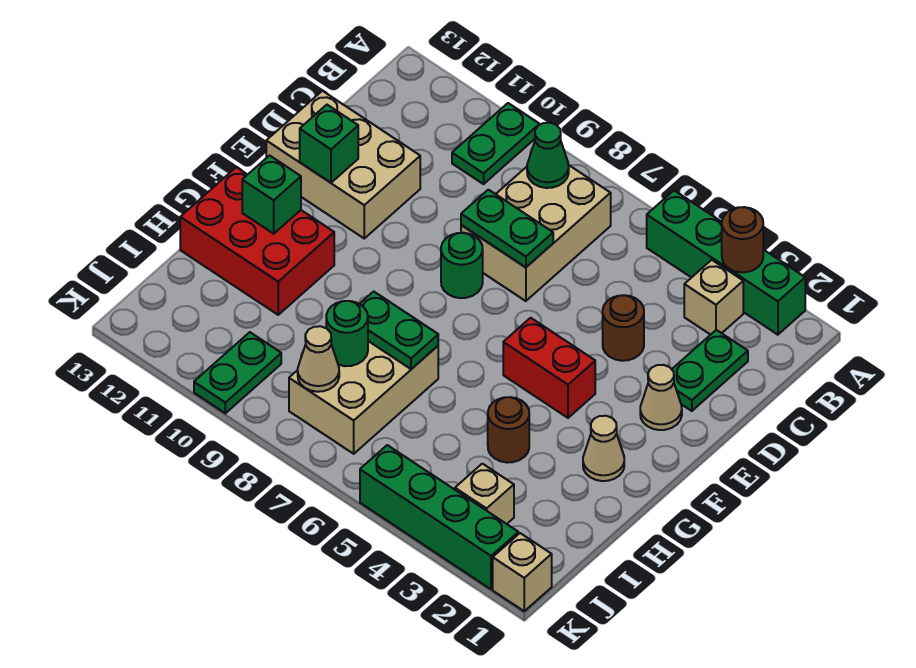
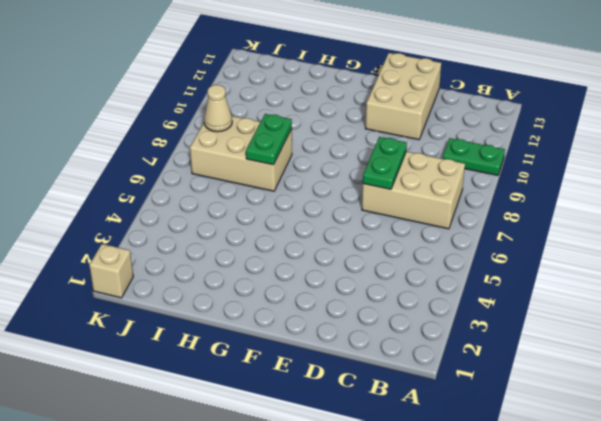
none -> green 1x4 brick [647,191,805,335]
none -> tan 1x1 brick [684,260,743,335]
none -> green 1x2 plate [672,330,748,411]

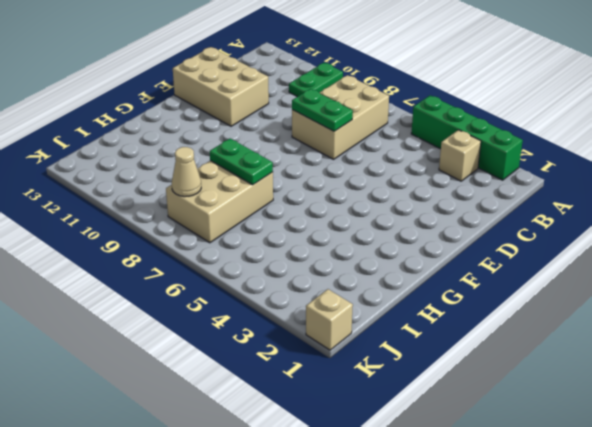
none -> green 1x2 plate [672,330,748,411]
none -> brown 1x1 round brick [603,295,644,361]
none -> tan 1x1 cone [640,365,682,430]

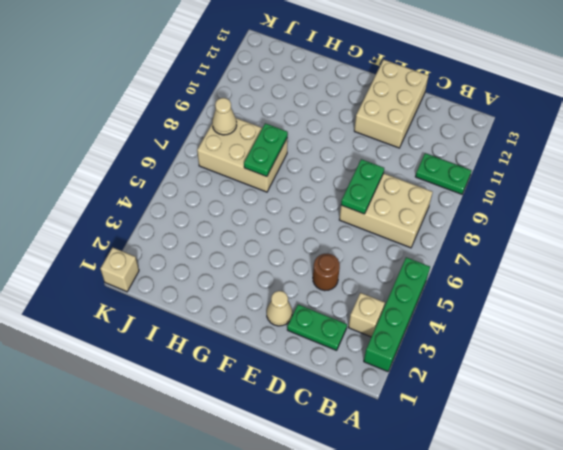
none -> green 1x1 round brick [441,233,483,298]
none -> red 1x2 brick [503,318,595,418]
none -> tan 1x1 cone [583,416,624,481]

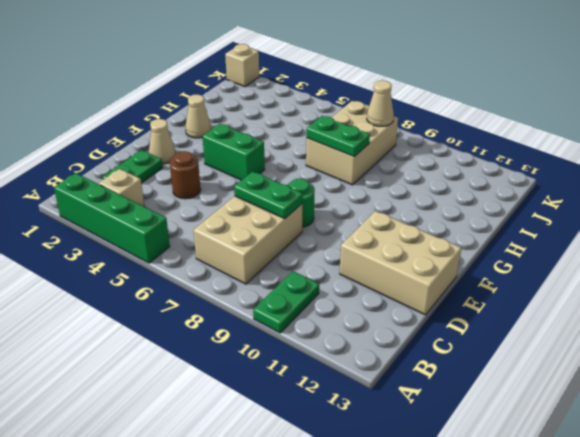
green 1x2 brick [202,124,265,180] -> red 1x2 brick [503,318,595,418]
none -> red 2x3 brick [180,167,334,315]
none -> brown 1x1 round brick [488,397,529,462]
none -> tan 1x1 brick [455,464,514,524]

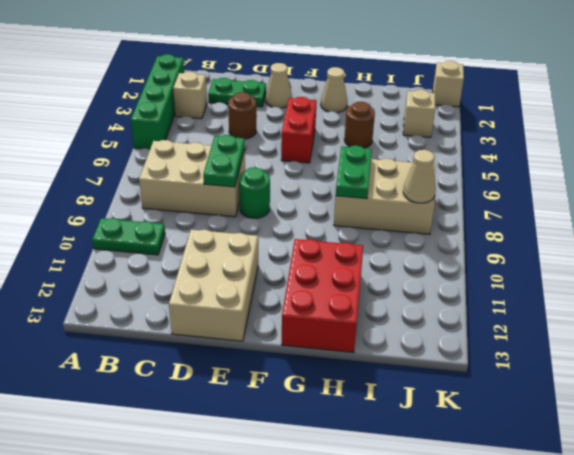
none -> green 1x2 plate [194,332,281,413]
none -> green 1x4 brick [360,445,518,589]
none -> brown 1x1 round brick [722,207,763,272]

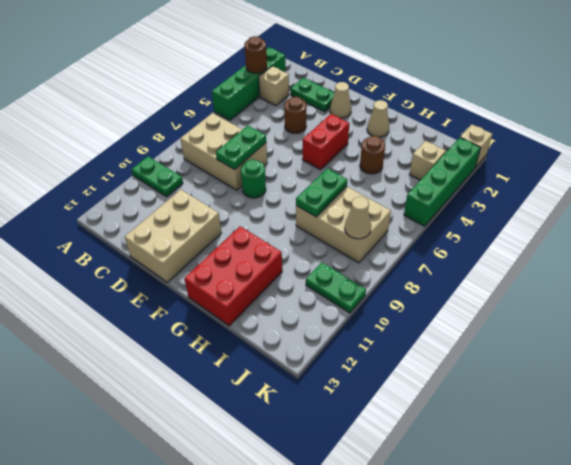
none -> green 1x1 cone [527,123,569,188]
none -> green 1x1 brick [300,105,358,183]
none -> green 1x1 brick [242,156,301,234]

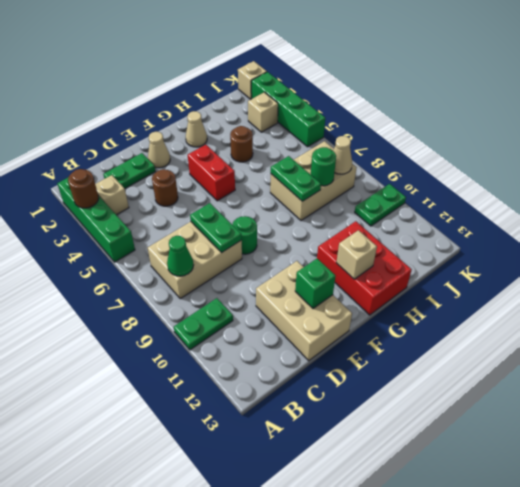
tan 1x1 brick [336,230,377,279] -> green 1x1 brick [242,156,301,234]

